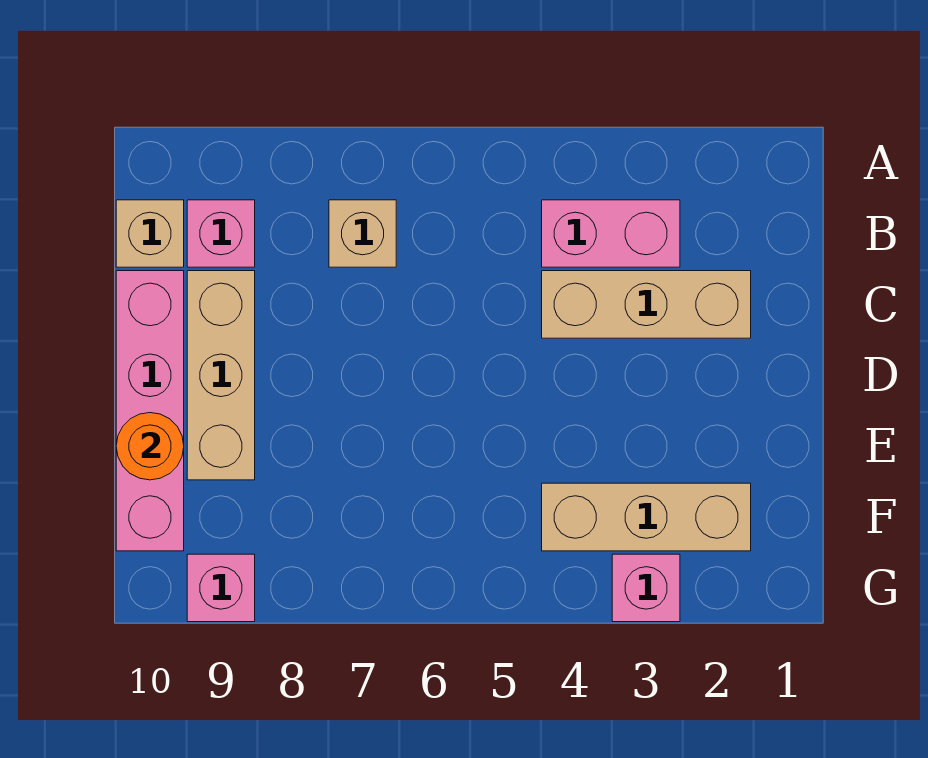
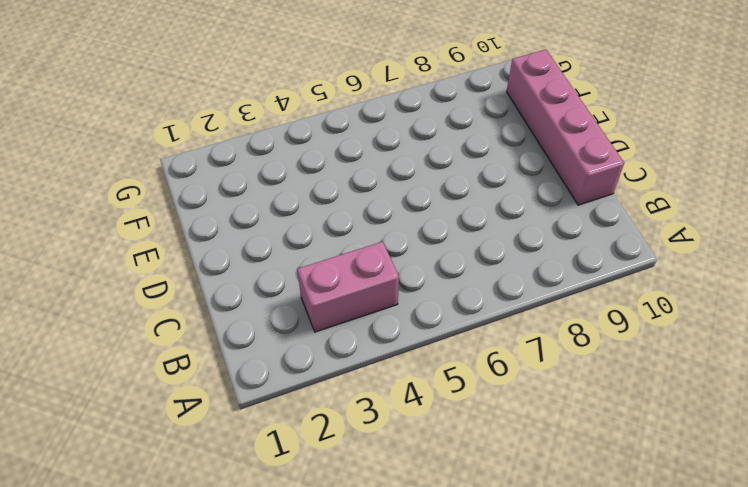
none -> tan 1x1 brick [329,200,396,267]
none -> pink 1x1 brick [187,200,255,267]

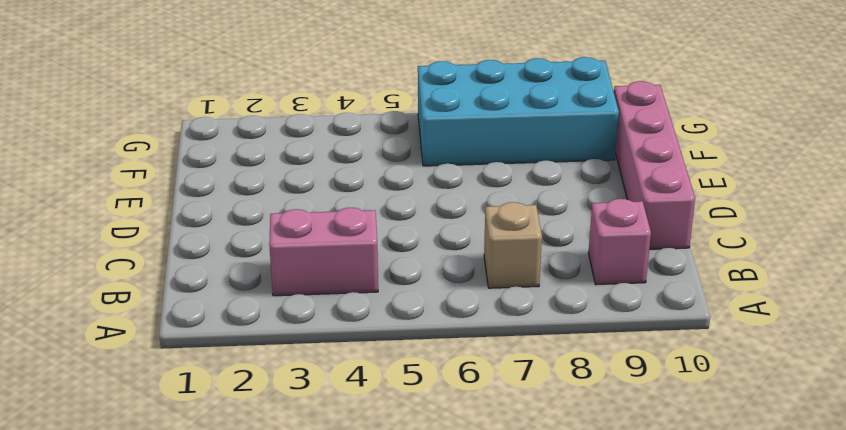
cyan 2x4 brick [418,57,619,166] -> pink 1x1 brick [187,554,255,622]
none -> tan 1x1 brick [116,200,184,267]
none -> tan 1x3 brick [542,271,751,338]

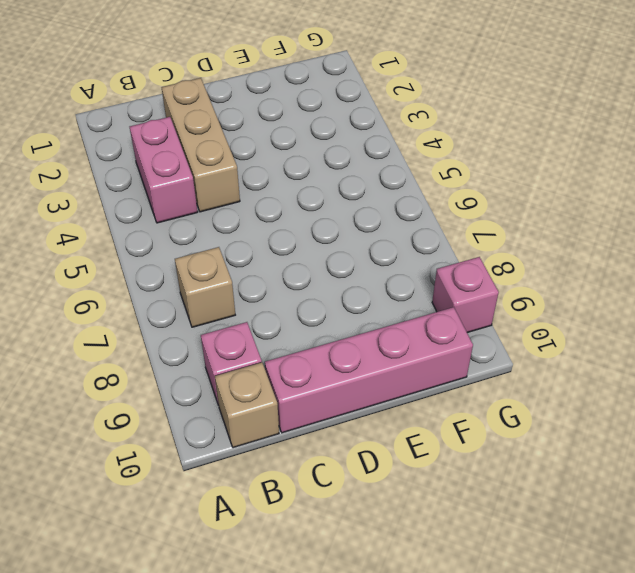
none -> tan 1x3 brick [187,271,255,480]
none -> tan 1x3 brick [542,483,751,551]

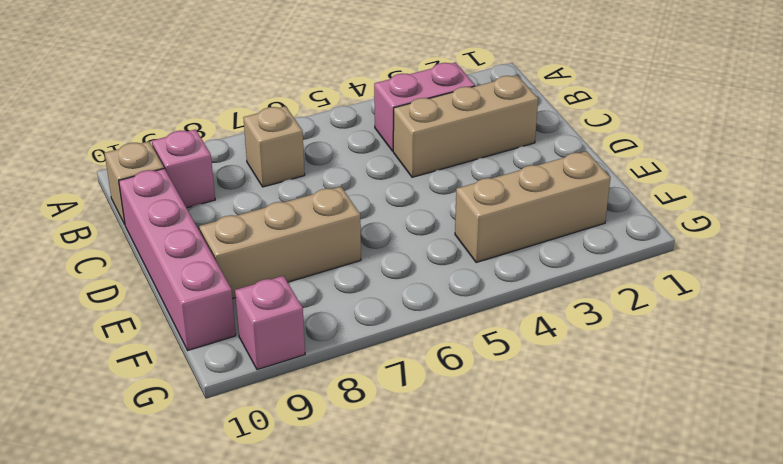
tan 1x3 brick [199,187,361,299] -> tan 1x3 brick turned to [187,271,255,480]
none -> pink 1x1 brick [612,554,680,622]
none -> orange 1x1 round brick [116,413,184,480]

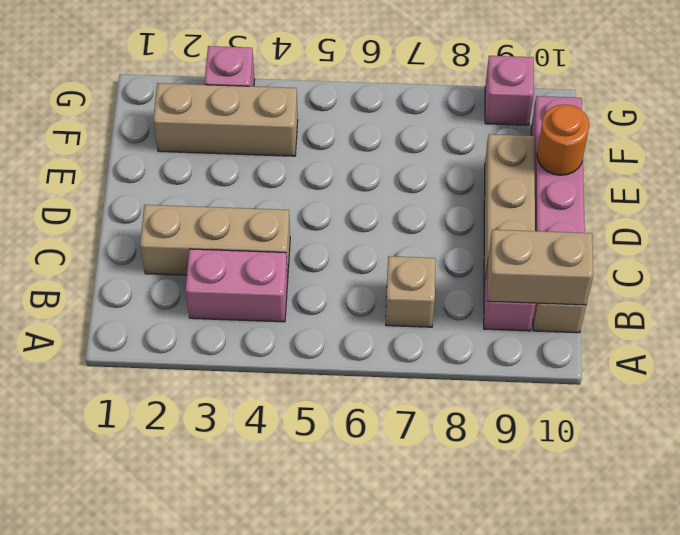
tan 1x2 brick [488,230,593,305] -> none

